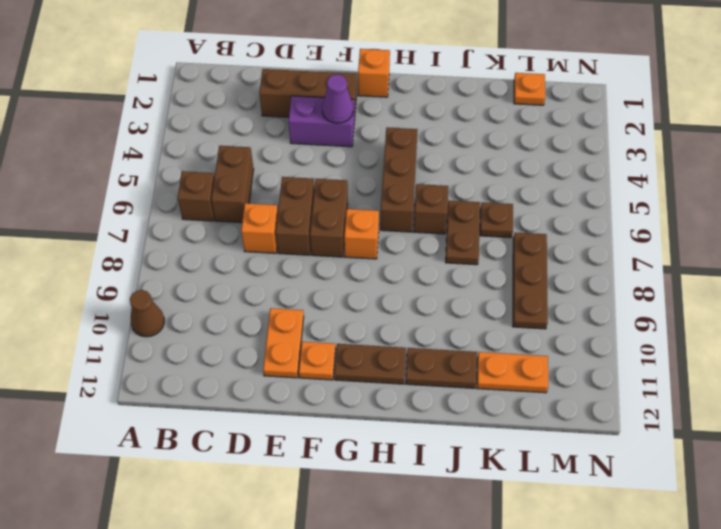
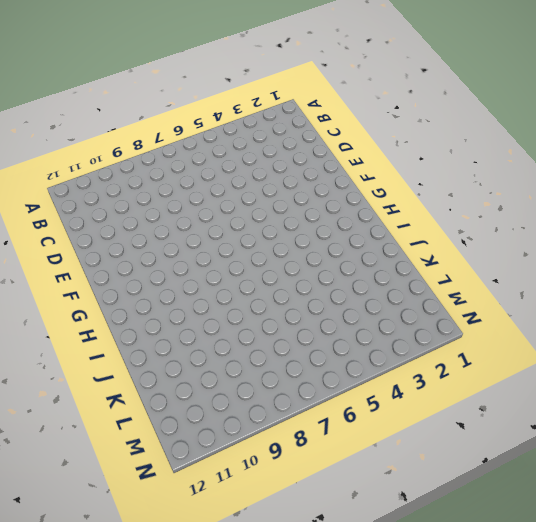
none -> brown 1x1 cone [130,290,164,337]
none -> brown 1x1 brick [178,171,214,221]
none -> brown 1x2 brick [211,146,254,223]

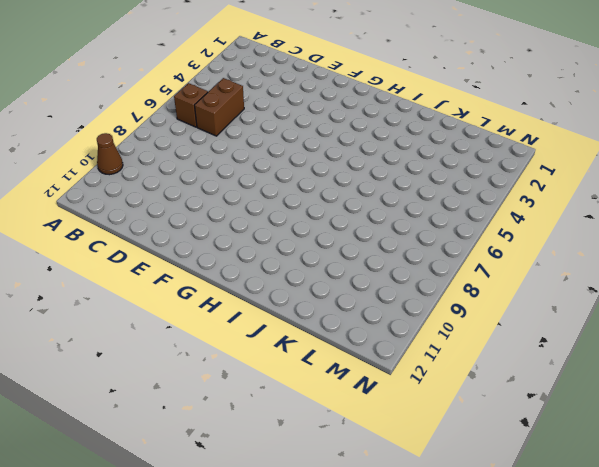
none -> brown 1x3 brick [259,69,357,121]
none -> orange 1x1 brick [241,203,278,253]
none -> purple 1x2 brick [288,96,354,147]

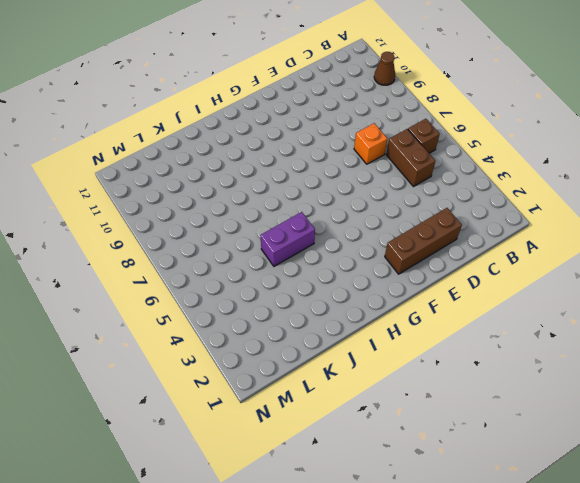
purple 1x2 brick [260,212,315,266] -> purple 1x2 brick moved to [288,96,354,147]
none -> brown 1x2 brick [276,177,314,255]
none -> orange 1x2 plate [263,308,304,378]
none -> brown 1x2 brick [310,179,348,257]

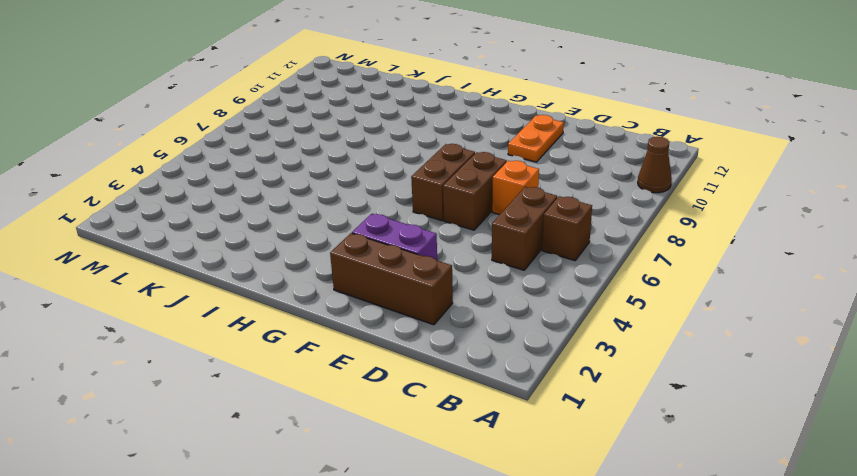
none -> orange 1x1 plate [299,342,336,380]
none -> orange 1x1 brick [358,49,390,97]
none -> orange 1x1 brick [344,209,379,259]

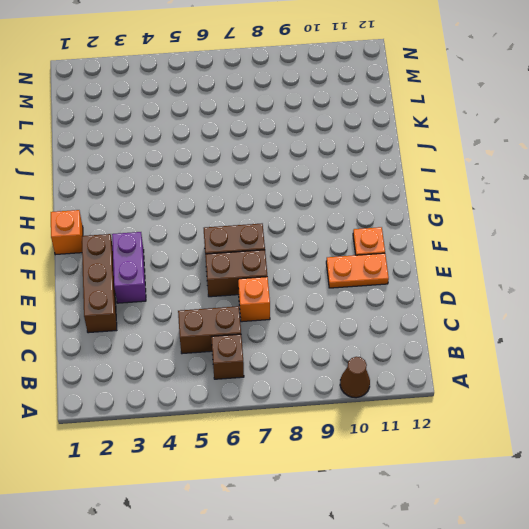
none -> orange 1x1 brick [344,209,379,259]
none -> brown 1x2 plate [335,344,406,384]
none -> brown 1x3 brick [380,127,418,232]

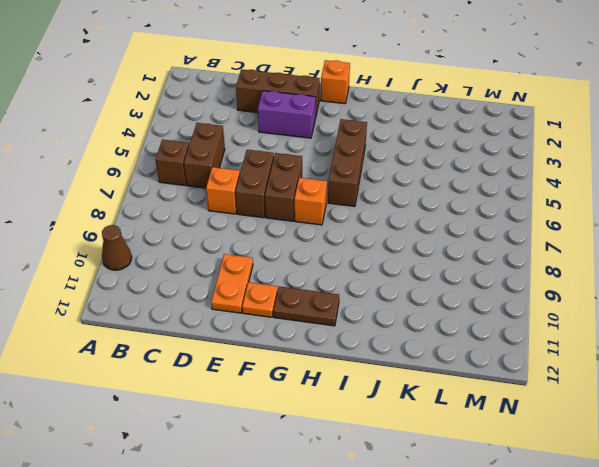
none -> brown 1x1 brick [413,184,448,234]
none -> brown 1x2 plate [406,348,477,388]
none -> brown 1x2 plate [446,201,480,265]

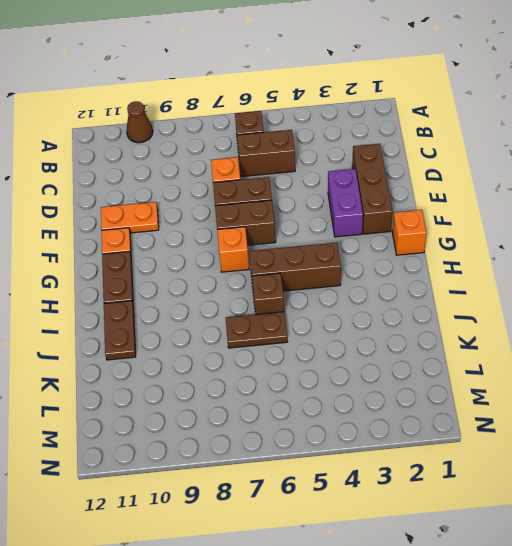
none -> brown 1x1 plate [480,202,513,238]
none -> orange 1x2 plate [477,352,548,393]
none -> orange 1x1 plate [514,73,545,105]

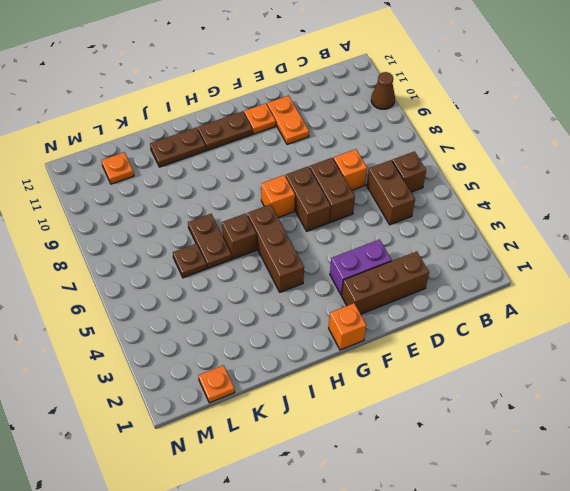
orange 1x1 plate [101,152,134,184] -> orange 1x2 plate [477,352,548,393]
none -> brown 1x3 plate [513,233,548,329]
none -> purple 1x1 cone [322,74,353,123]

